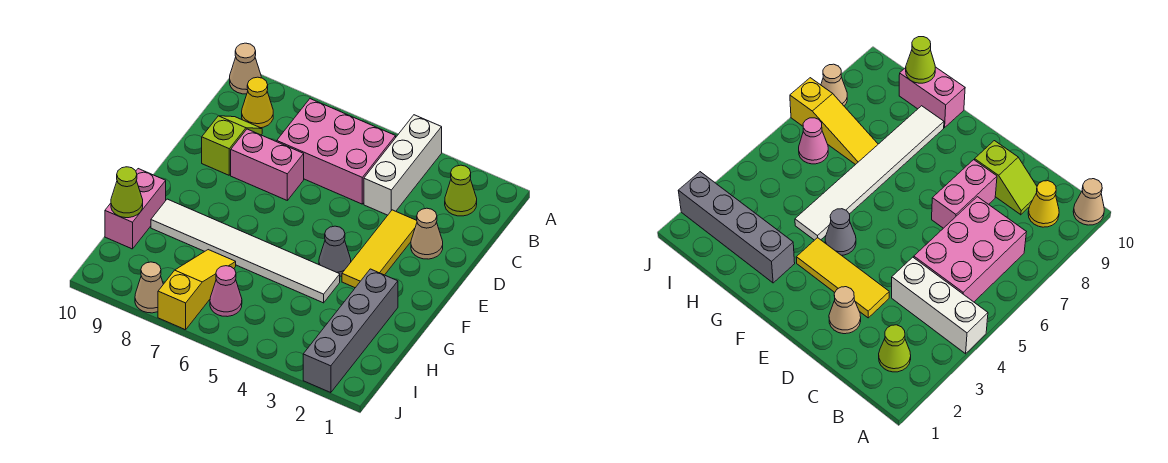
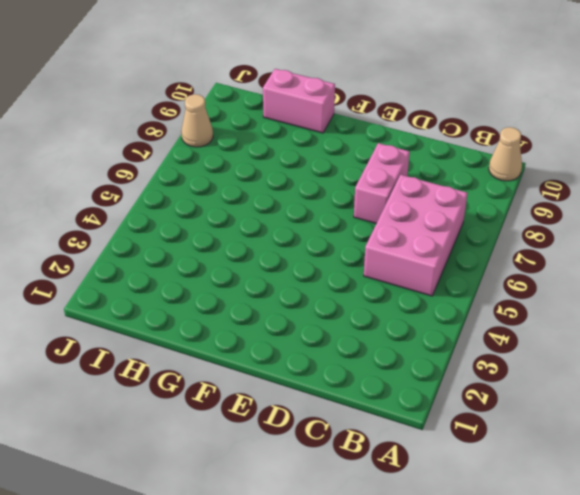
none -> white 1x3 brick [364,115,442,215]
none -> lime 1x1 cone [445,165,477,216]
none -> yellow 1x1 cone [242,77,273,128]

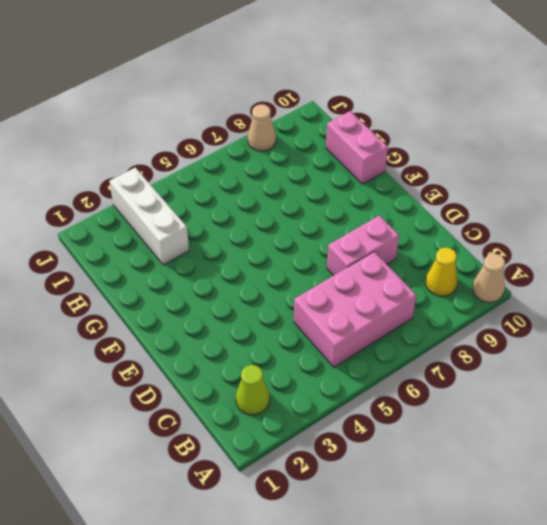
white 1x3 brick [110,167,189,265] -> white 1x3 brick moved to [364,115,442,215]
none -> lime 1x2 slope [202,116,262,175]
none -> tan 1x1 cone [411,208,443,259]
none -> yellow 1x3 tile [342,210,417,288]

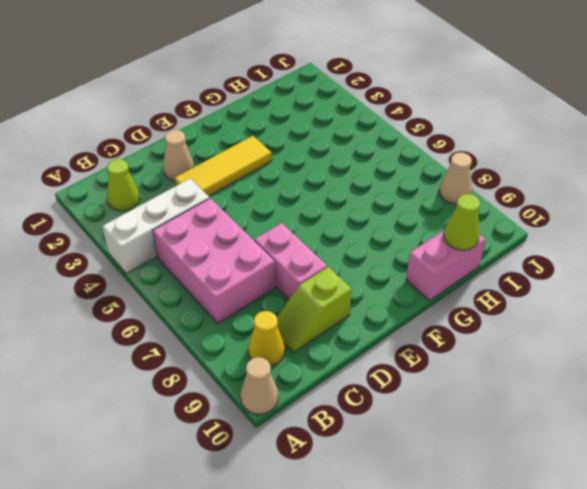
none -> grey 1x1 cone [319,226,351,276]
none -> grey 1x4 brick [303,269,398,393]
none -> white 1x6 tile [151,199,340,303]

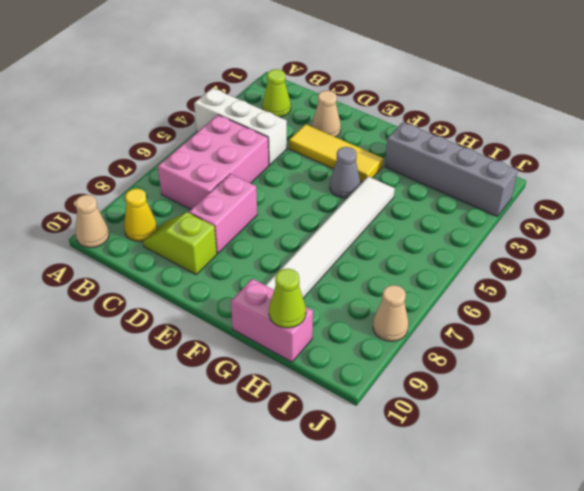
none -> yellow 1x3 slope [158,250,236,330]
none -> pink 1x1 cone [210,266,242,317]

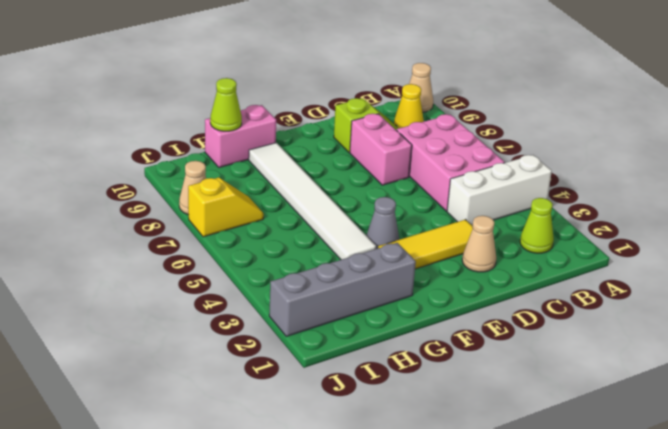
yellow 1x2 slope [188,178,264,237] -> yellow 1x3 slope [158,250,236,330]
none -> pink 1x1 cone [210,266,242,317]

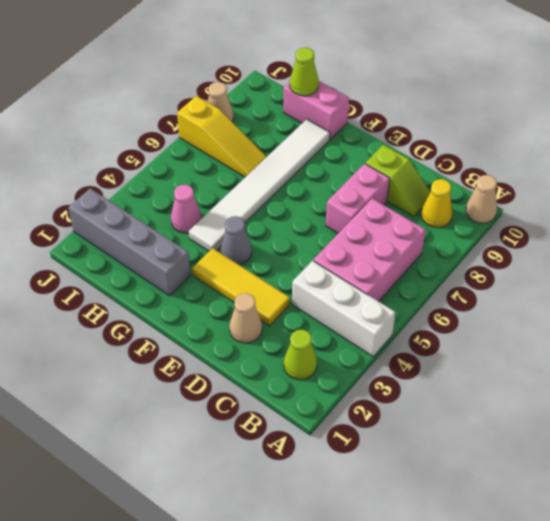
pink 1x1 cone [171,185,202,233] -> pink 1x1 cone moved to [210,266,242,317]

